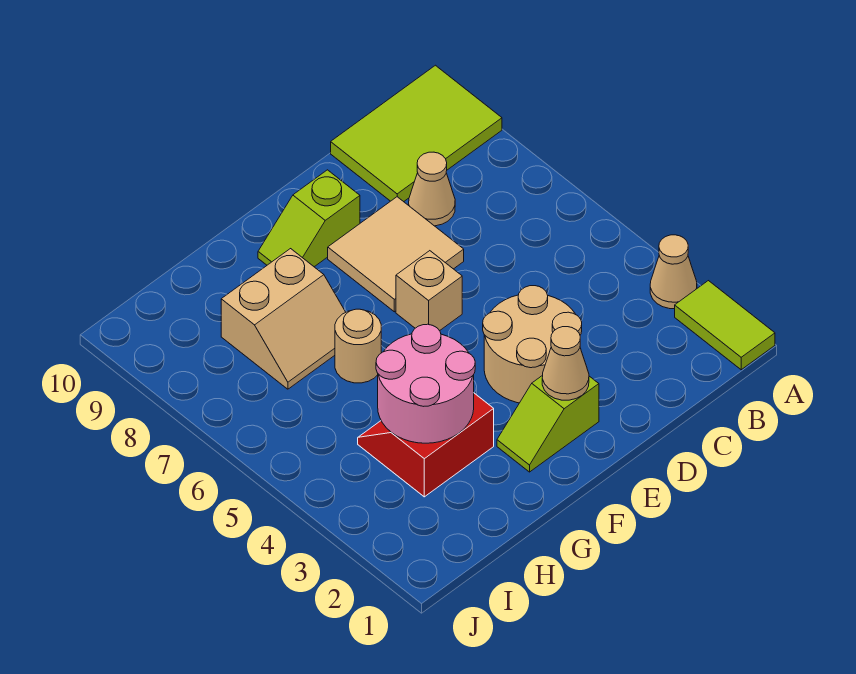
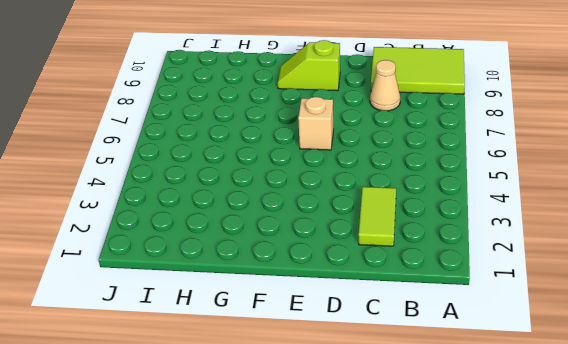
lime 1x2 tile [359,187,396,246] -> lime 1x2 tile moved to [675,281,775,370]
none -> tan 1x1 cone [650,235,697,309]
none -> tan 2x2 round brick [483,286,582,403]
none -> tan 2x2 tile [328,197,464,312]

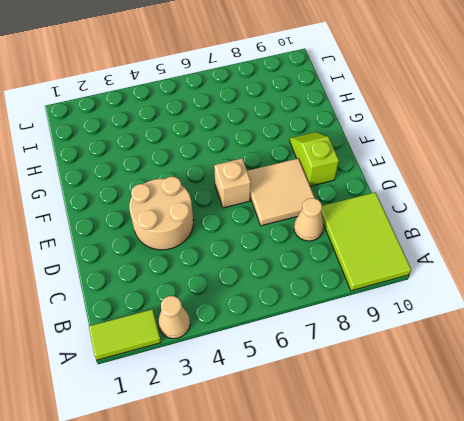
none -> lime 1x2 slope [497,375,599,472]
none -> red 2x2 slope [358,393,494,497]
none -> tan 1x1 round brick [335,309,381,383]

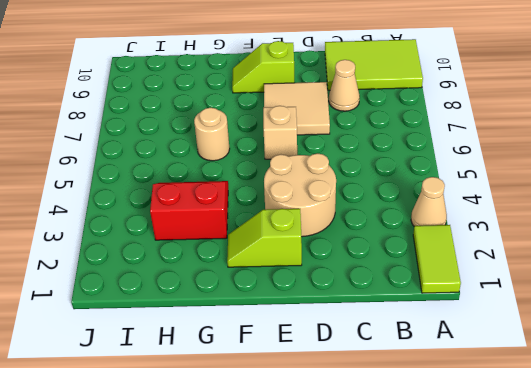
none -> tan 2x2 slope [221,249,346,389]
none -> tan 1x1 cone [542,327,589,400]
none -> pink 2x2 round brick [376,324,475,443]

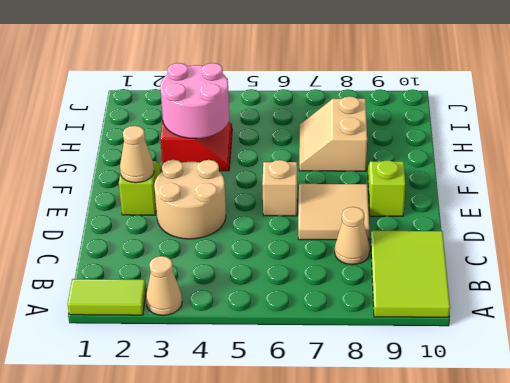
none -> tan 1x1 round brick [335,309,381,383]

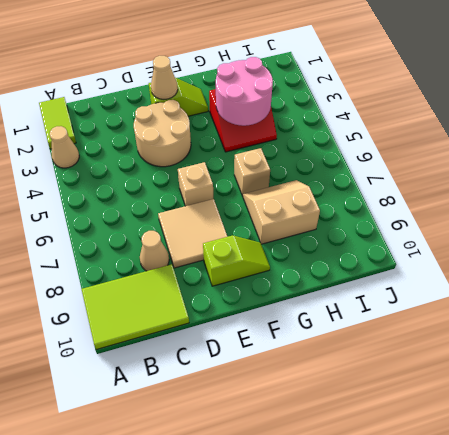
tan 1x1 brick [234,148,270,196] -> tan 1x1 round brick [335,309,381,383]

